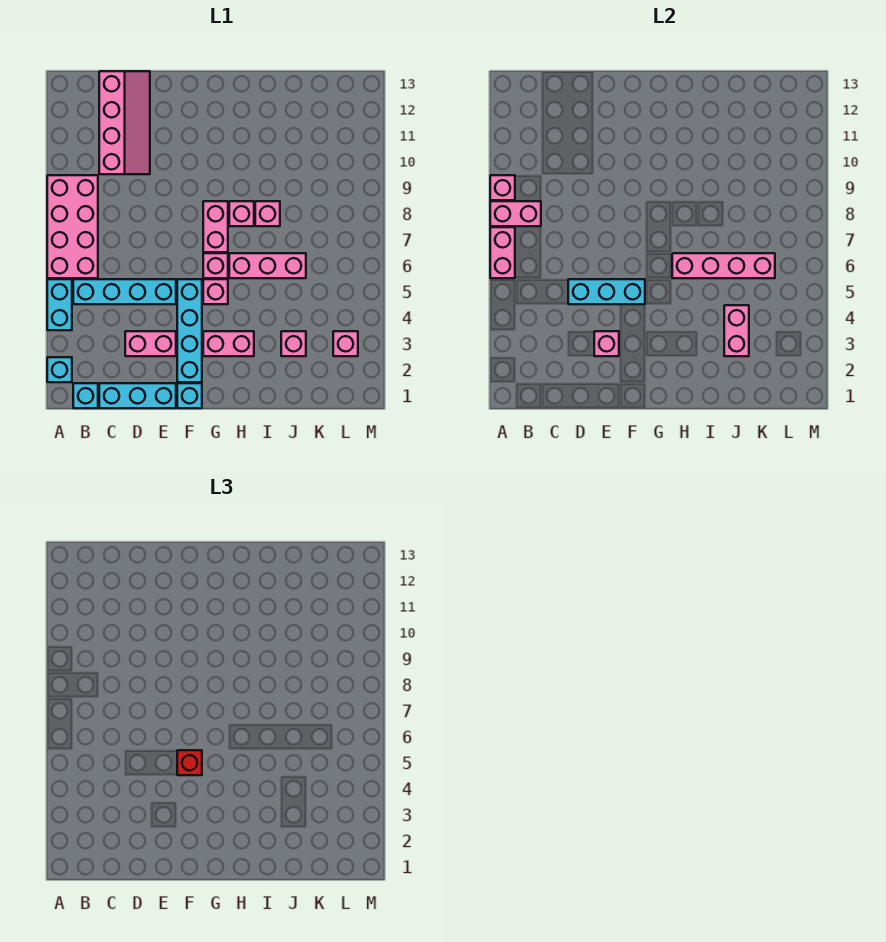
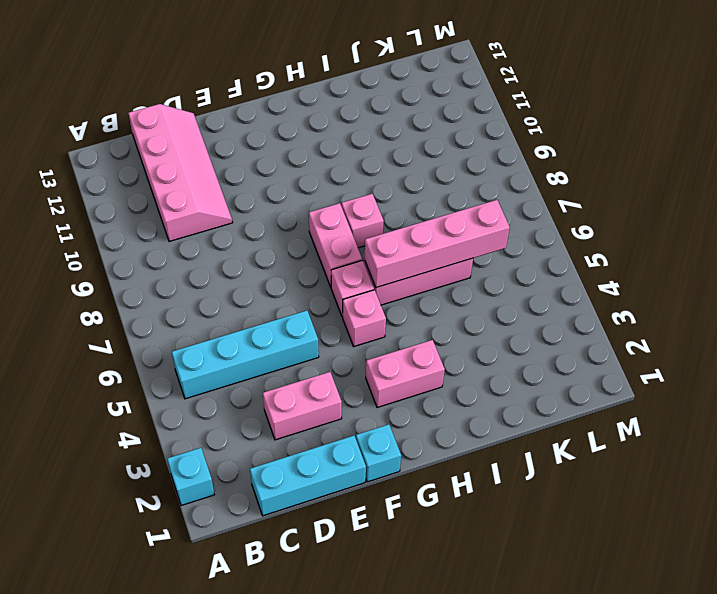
none -> cyan 1x2 brick [47,279,72,330]
none -> pink 2x4 brick [47,175,98,278]
none -> cyan 1x1 brick [73,383,98,408]

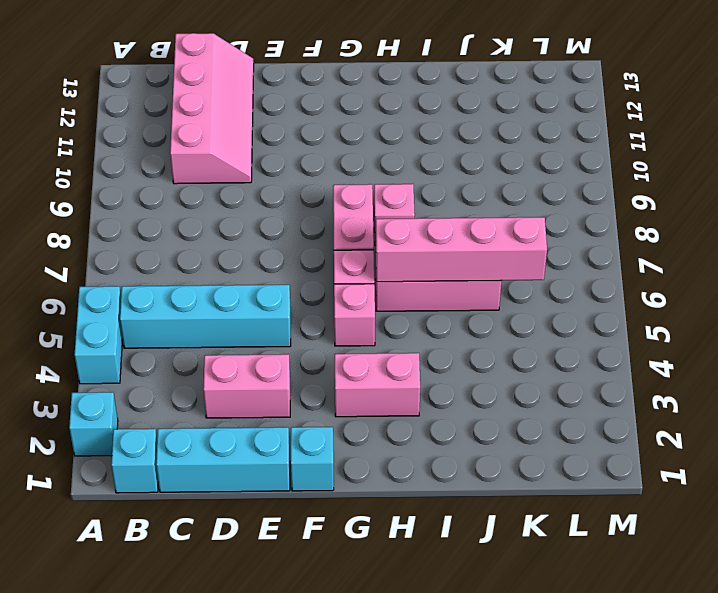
none -> pink 2x4 brick [47,175,98,278]
none -> cyan 1x4 brick [177,279,202,382]
none -> pink 1x1 brick [255,201,280,226]

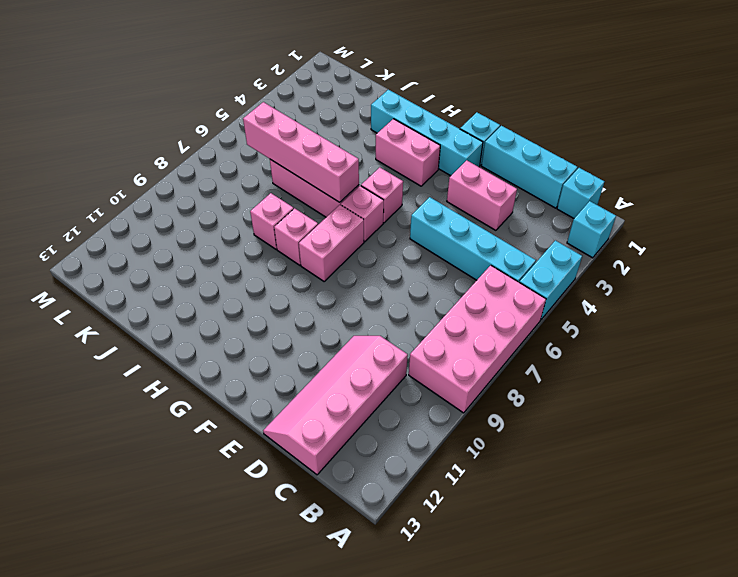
cyan 1x4 brick [371,90,483,176] -> cyan 1x4 brick turned to [177,279,202,382]
none -> pink 1x1 brick [281,331,306,356]
none -> pink 1x1 brick [333,331,358,356]
none -> pink 1x2 brick [490,227,515,278]

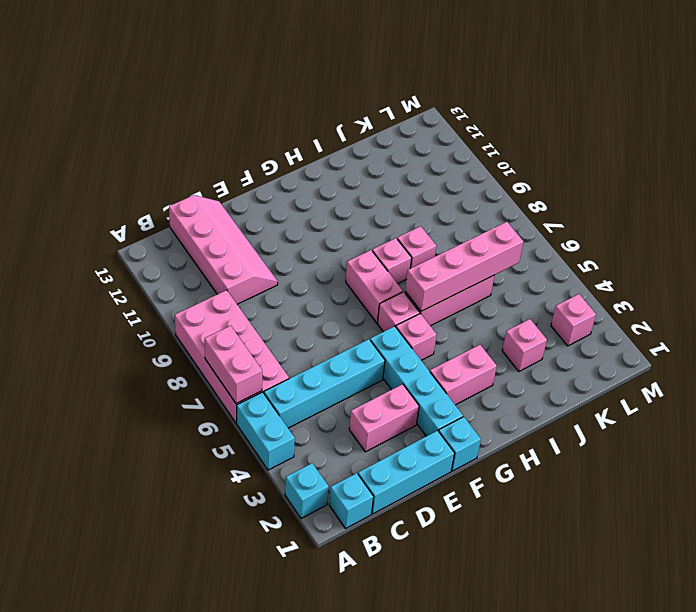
none -> pink 1x2 brick [490,201,541,226]
none -> pink 1x1 brick [490,175,515,200]
none -> cyan 1x3 brick [568,279,645,304]

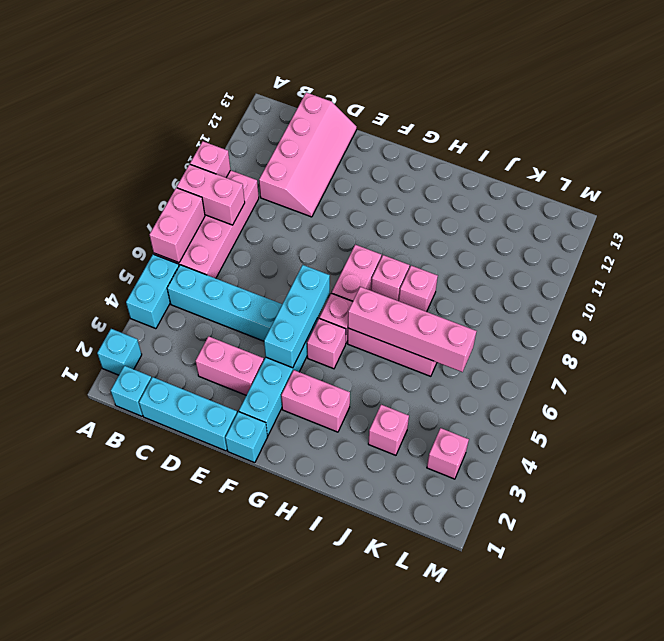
cyan 1x3 brick [264,265,330,368] -> cyan 1x3 brick turned to [568,279,645,304]
none -> pink 1x1 brick [594,331,619,356]
none -> pink 1x2 brick [724,305,749,356]
none -> red 1x1 brick [177,750,202,775]

